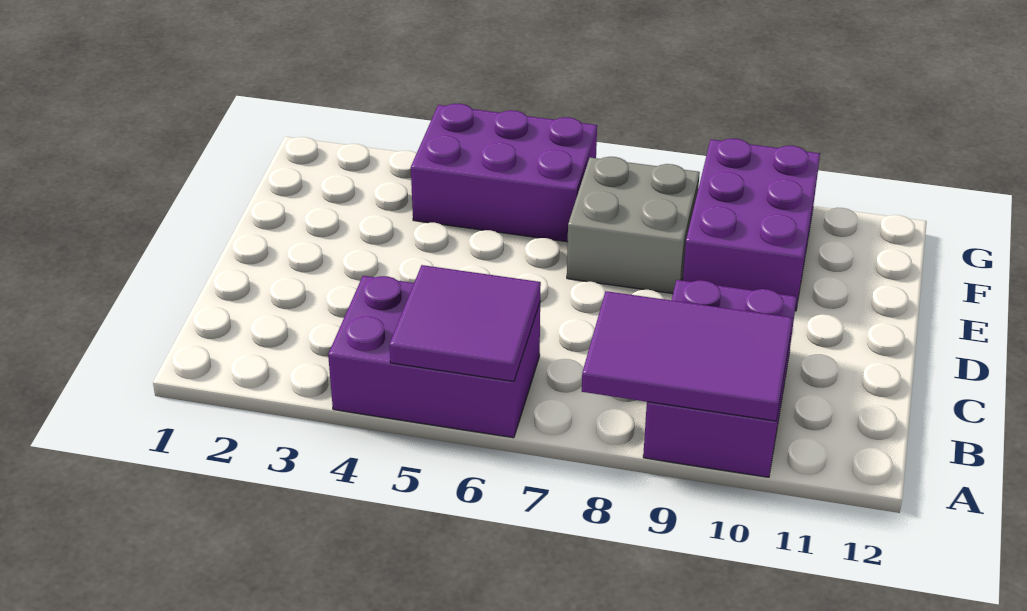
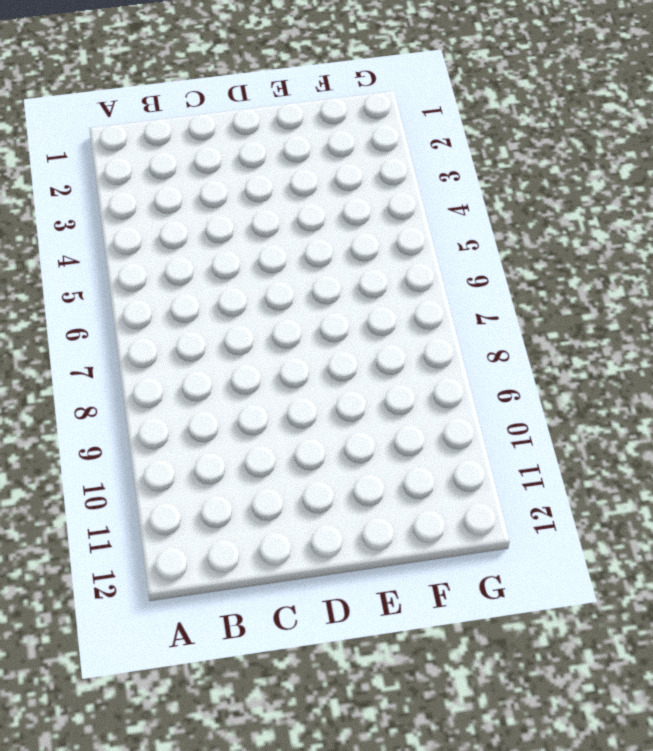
none -> purple 2x3 brick [328,276,540,438]
none -> purple 2x3 brick [643,280,797,477]

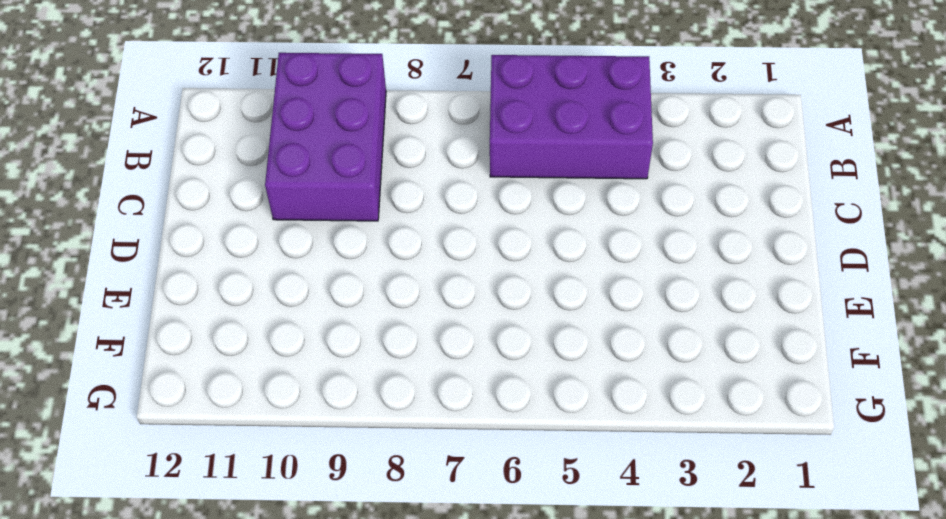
none -> grey 2x2 brick [567,157,700,294]
none -> purple 2x3 brick [683,139,820,311]

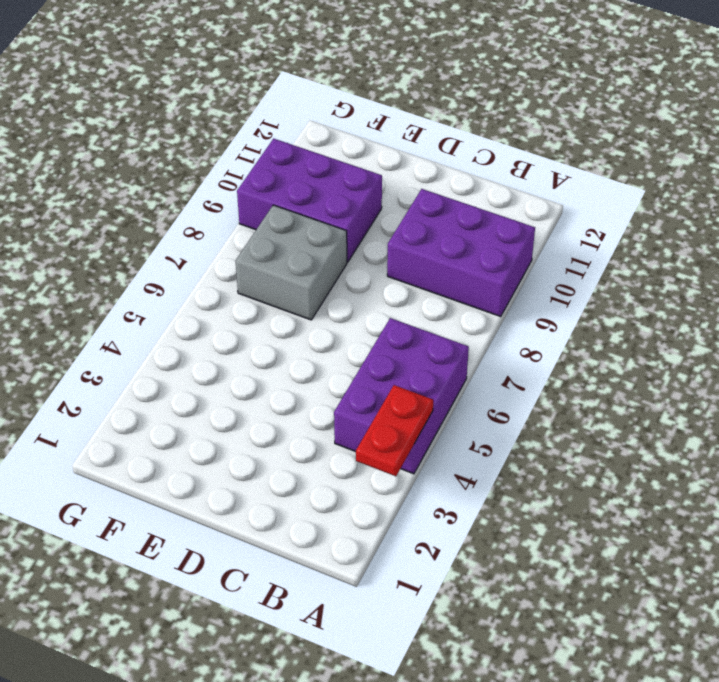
red 1x2 plate [356,385,433,476] -> none
none -> purple 2x3 brick [411,104,597,242]
none -> purple 2x2 tile [389,265,541,382]

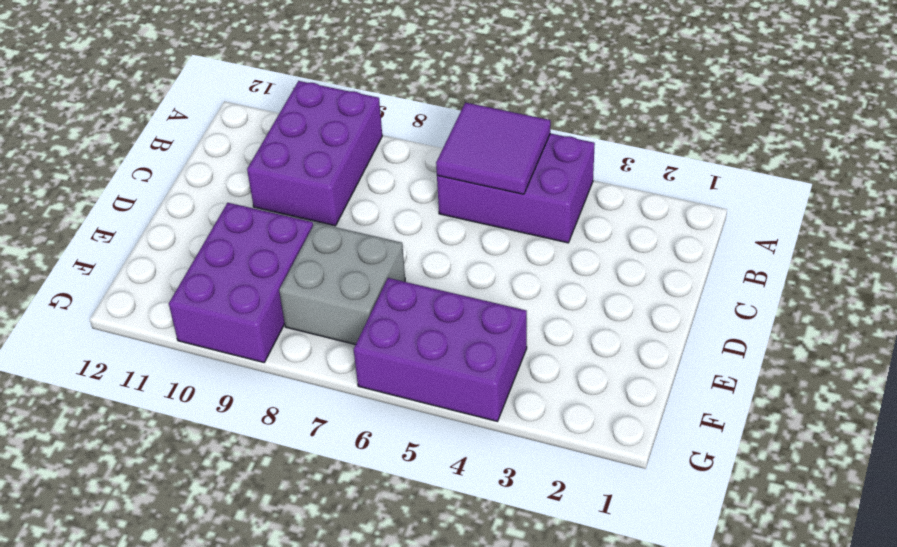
none -> purple 2x3 tile [582,291,792,421]

